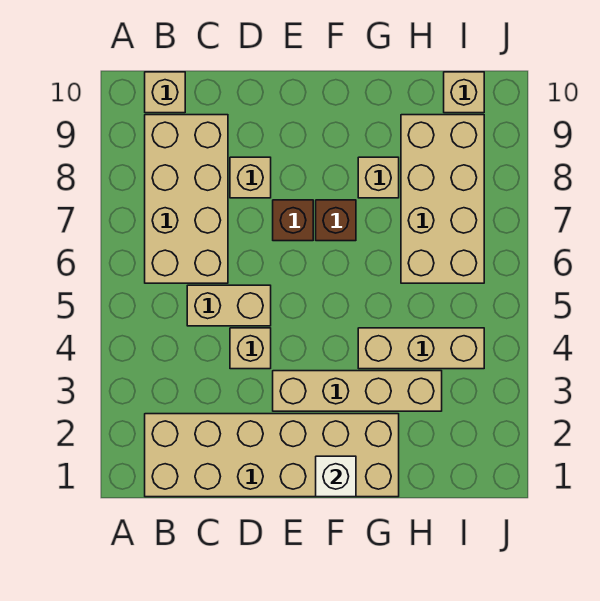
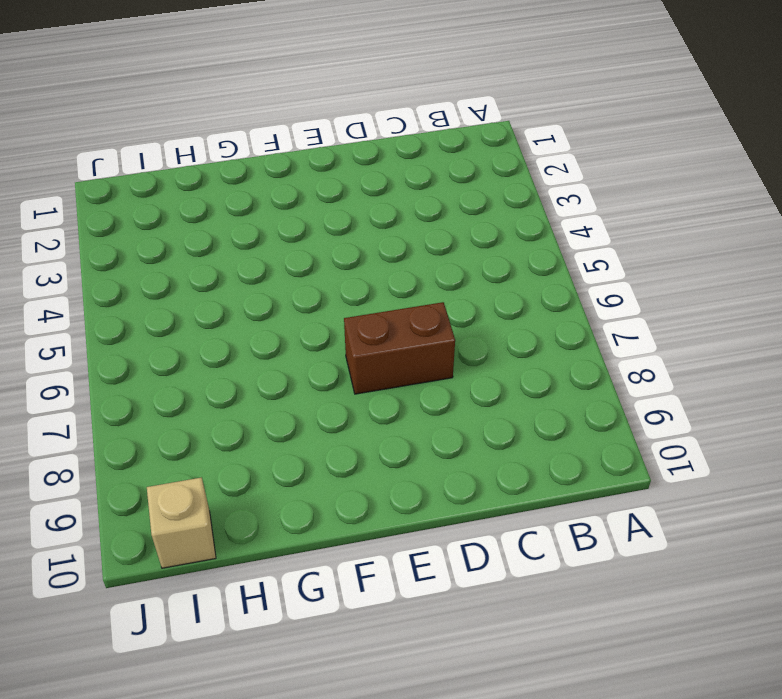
brown 1x2 brick [344,302,455,394] -> brown 1x1 brick [273,200,313,241]
none -> tan 2x6 brick [145,414,399,497]
none -> tan 2x4 brick [145,115,228,283]
none -> tan 1x1 brick [145,72,185,113]

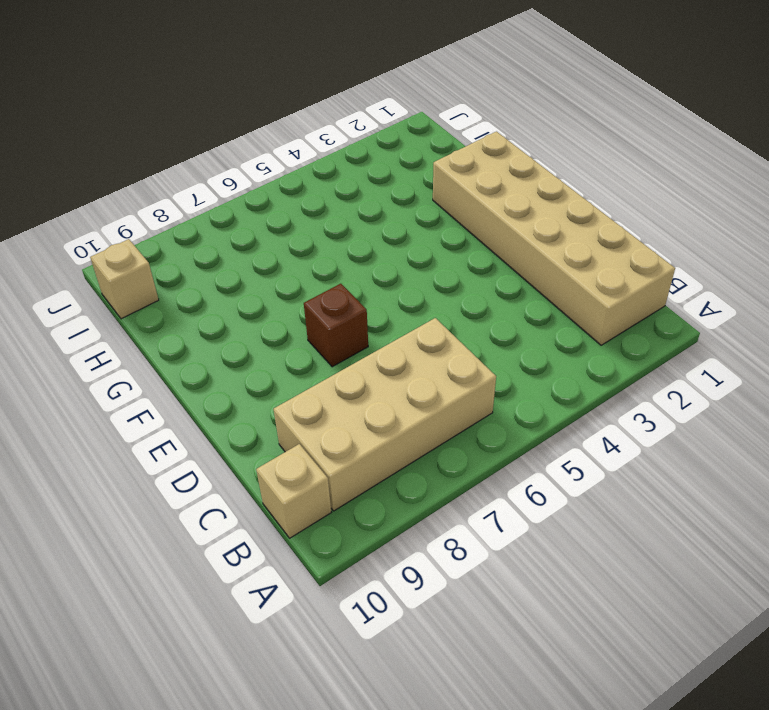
none -> tan 1x2 brick [187,285,271,326]
none -> tan 1x1 brick [230,328,271,369]
none -> tan 1x1 brick [230,157,271,198]

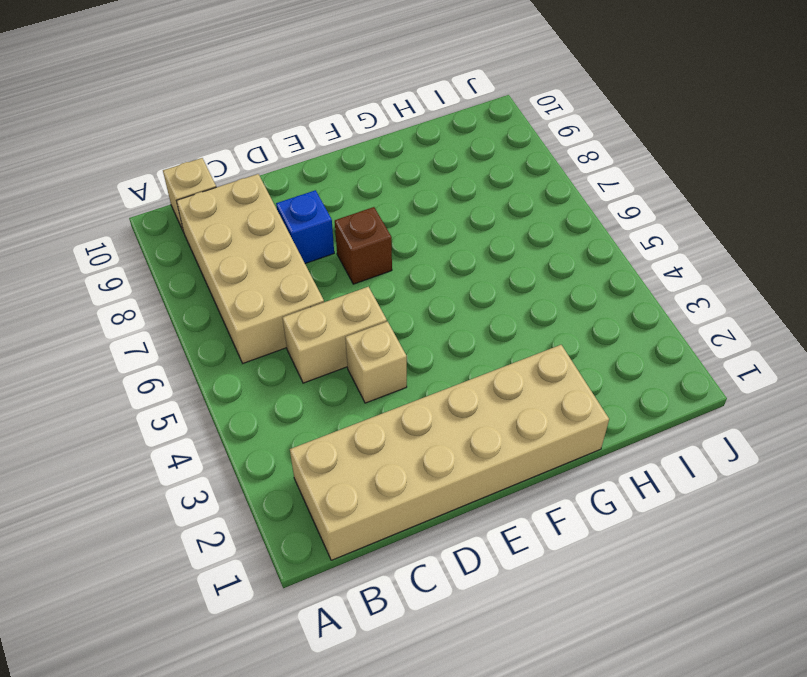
blue 1x1 brick [276,190,334,264] -> tan 1x1 brick [230,157,271,198]
none -> tan 1x4 brick [273,371,442,411]
none -> brown 1x1 brick [316,200,356,241]
none -> tan 1x3 brick [358,328,484,369]

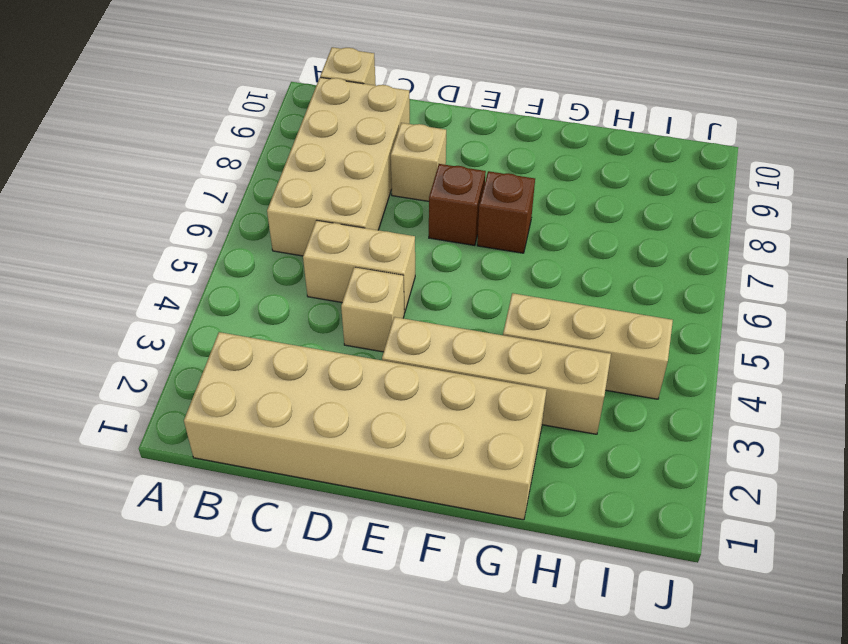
none -> tan 1x1 brick [358,157,399,198]
none -> tan 2x4 brick [401,115,484,283]
none -> tan 1x1 brick [444,72,484,113]

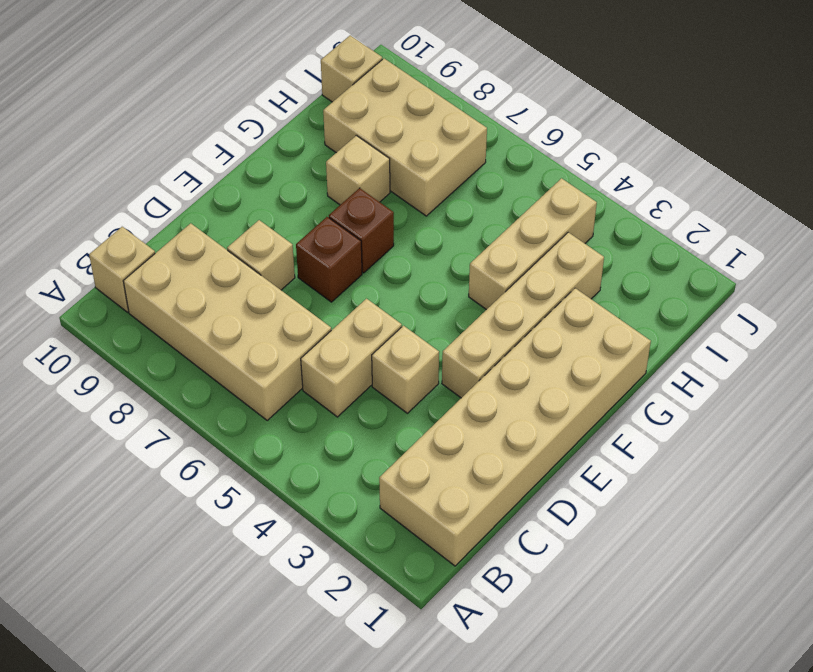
tan 2x3 brick [323,58,487,216] -> tan 2x4 brick [401,115,484,283]
none -> white 1x1 brick [316,456,356,497]

